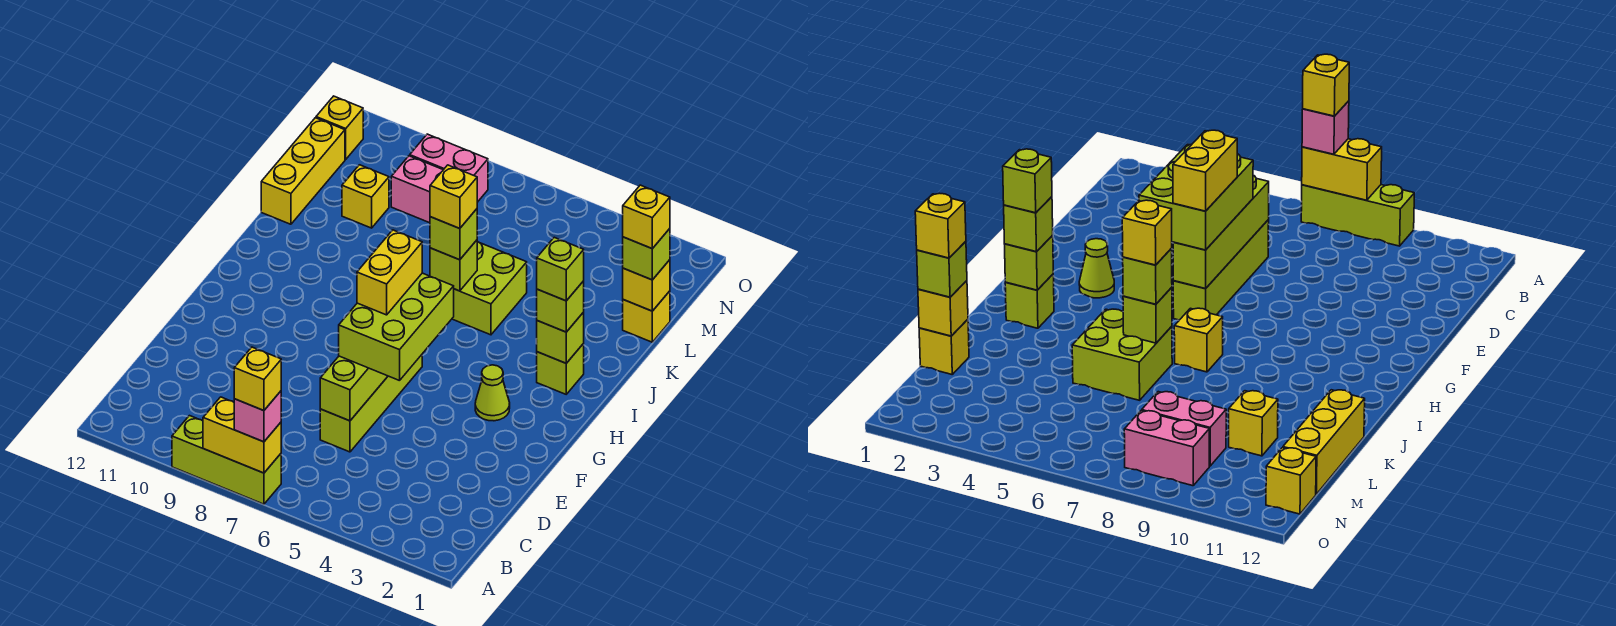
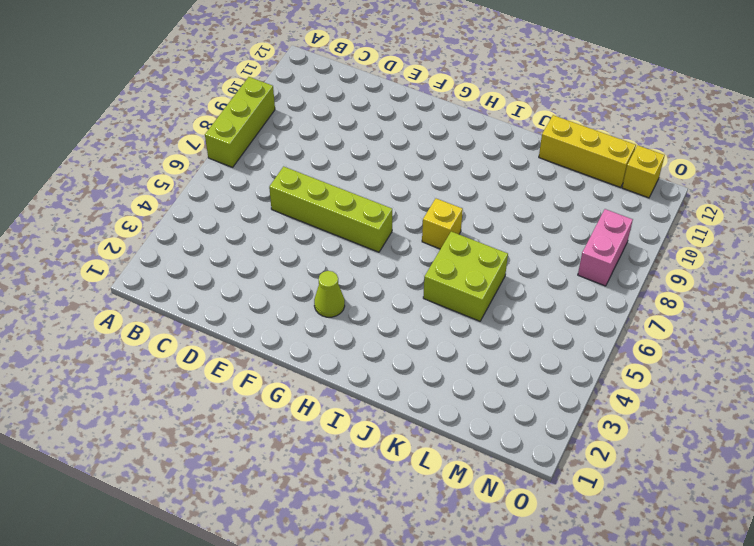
none -> lime 1x1 brick [537,344,584,394]
none -> yellow 1x1 brick [623,291,670,342]
none -> yellow 1x1 brick [342,165,389,228]

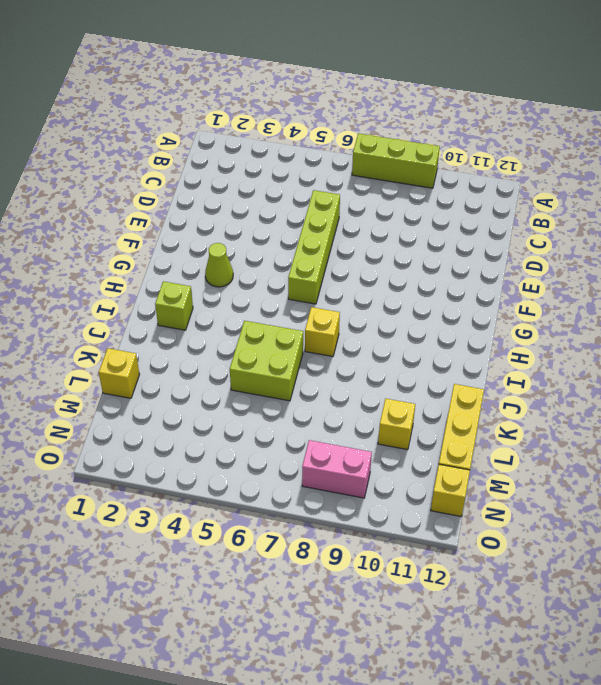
none -> pink 1x2 brick [391,156,443,223]
none -> yellow 1x2 brick [203,397,281,473]
none -> lime 1x4 brick [320,356,388,421]

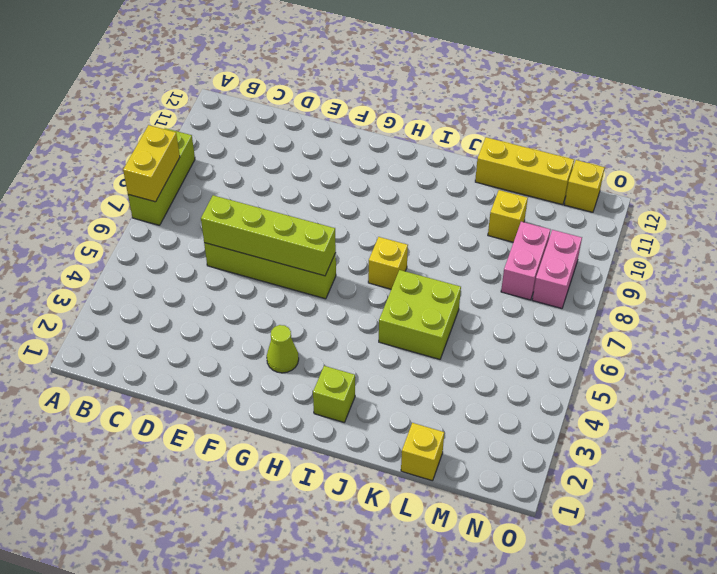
none -> lime 1x1 brick [537,312,584,363]
none -> lime 1x1 brick [430,240,477,291]
none -> yellow 1x1 brick [623,260,670,311]

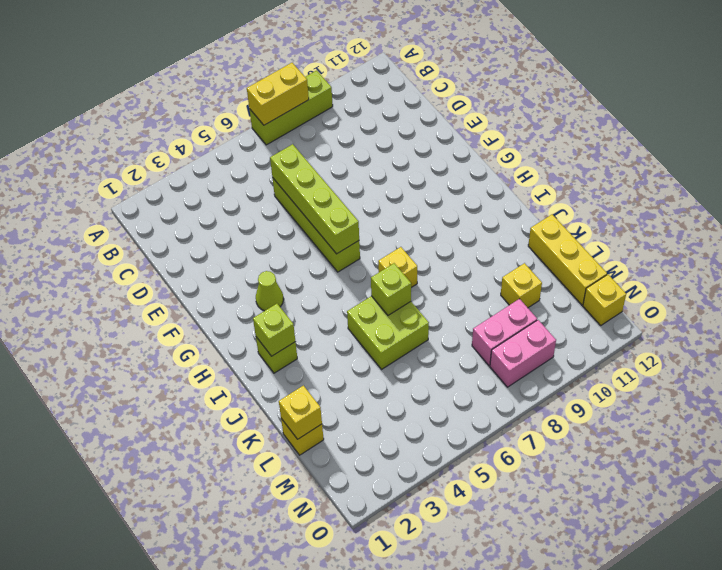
none -> pink 1x1 brick [234,391,281,442]
none -> lime 2x3 brick [339,273,454,381]
none -> lime 1x1 brick [537,281,584,332]

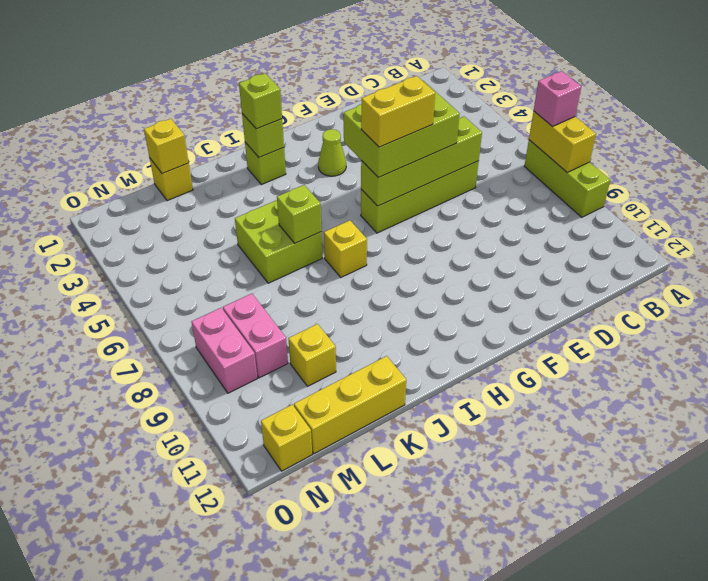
none -> lime 1x1 brick [430,209,477,260]
none -> lime 1x1 brick [623,229,670,280]
none -> yellow 1x1 brick [234,347,281,411]

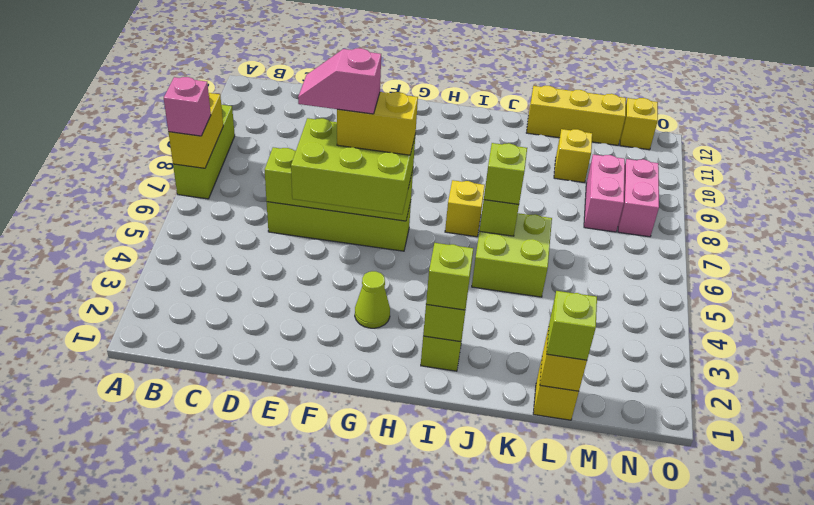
pink 1x2 slope [298,48,381,114] -> none
none -> yellow 1x1 brick [234,347,281,411]
none -> lime 1x1 brick [537,237,584,301]
none -> yellow 1x1 brick [430,165,477,229]

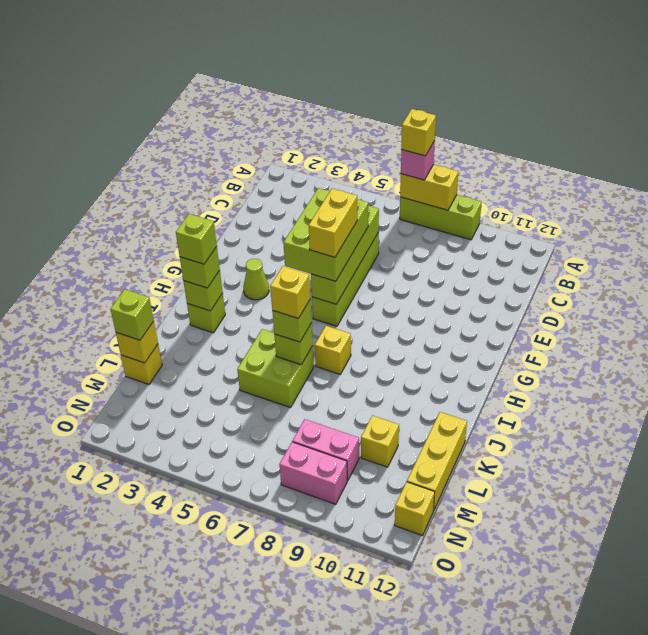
none -> yellow 1x1 brick [623,185,670,249]

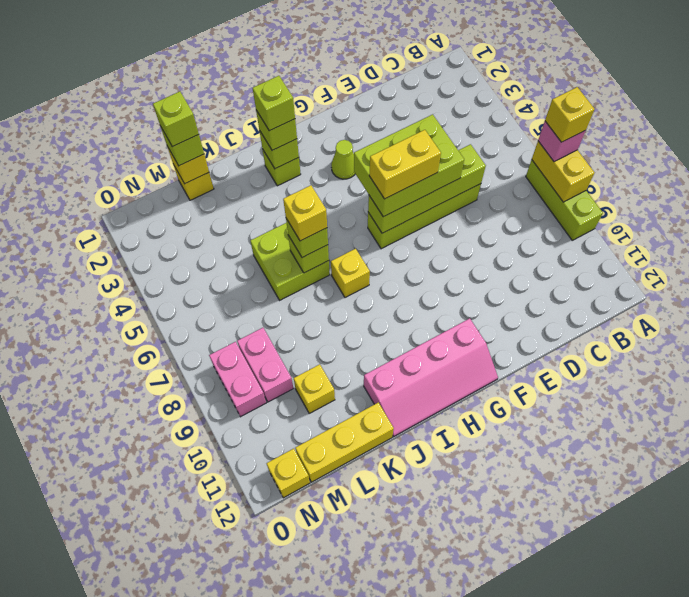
pink 2x4 slope [364,318,498,437] -> none
lime 1x1 brick [153,92,199,147] -> yellow 1x1 brick [623,185,670,249]

